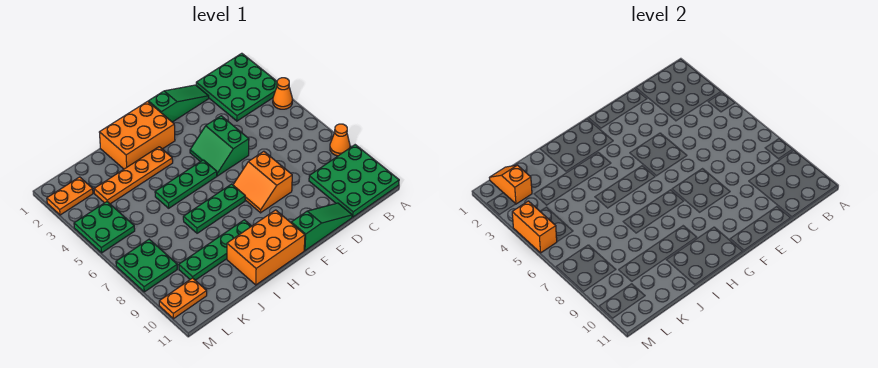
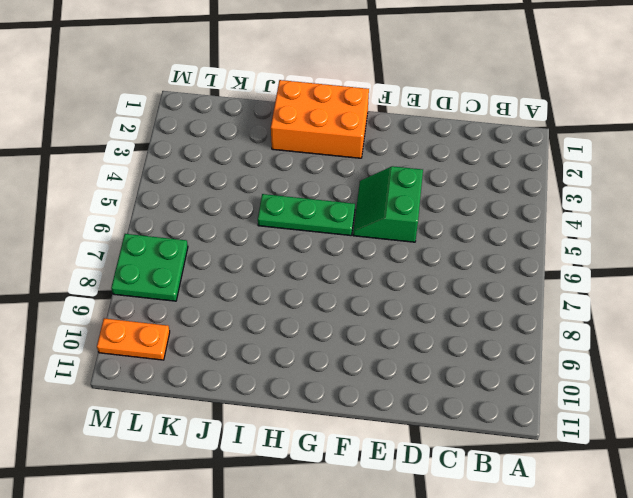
none -> green 3x3 plate [196,53,277,121]
none -> orange 1x1 cone [273,78,293,109]
none -> orange 1x1 cone [330,124,350,156]

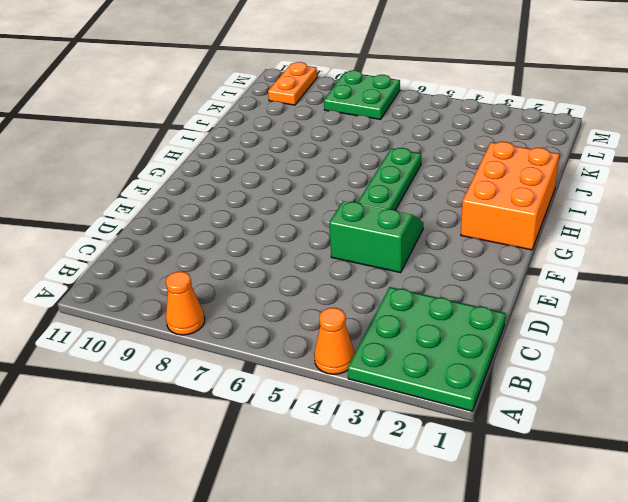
none -> green 3x3 plate [309,145,399,217]
none -> green 1x3 slope [148,85,209,122]
none -> green 1x3 slope [291,203,352,251]

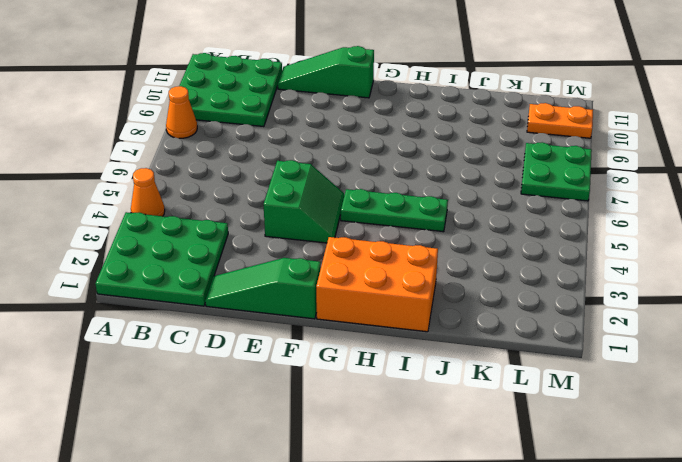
none -> orange 2x2 slope [233,151,292,213]
none -> green 1x3 plate [183,184,245,233]
none -> orange 2x3 brick [227,210,305,285]

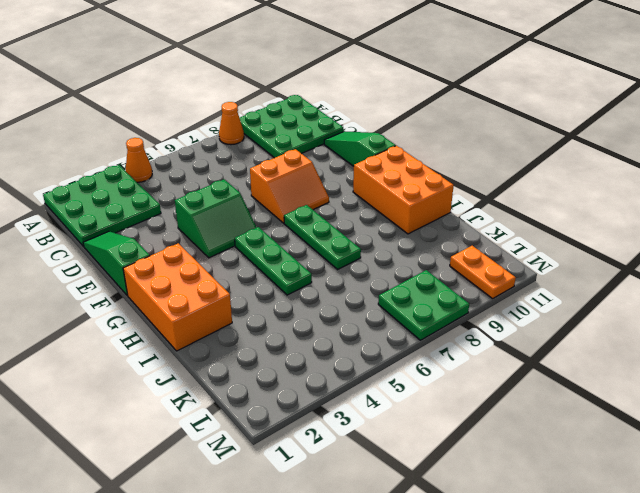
none -> orange 1x4 plate [94,147,173,204]
none -> green 1x4 plate [179,220,251,280]
none -> orange 1x2 plate [47,177,93,215]

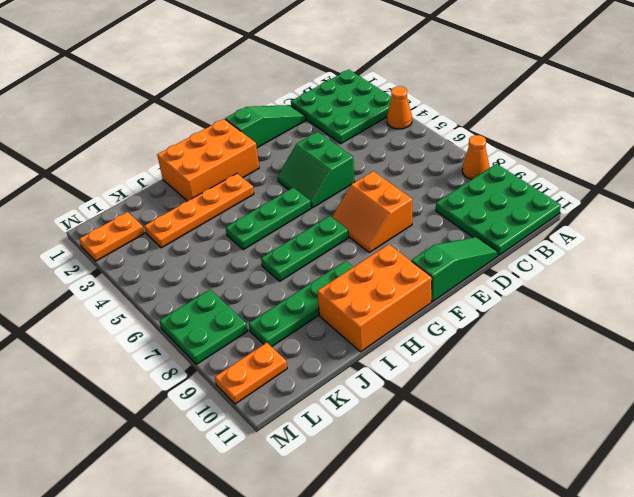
none -> green 2x2 plate [74,202,135,253]
none -> orange 1x2 slope [489,165,532,204]
none -> orange 1x2 brick [512,201,557,253]

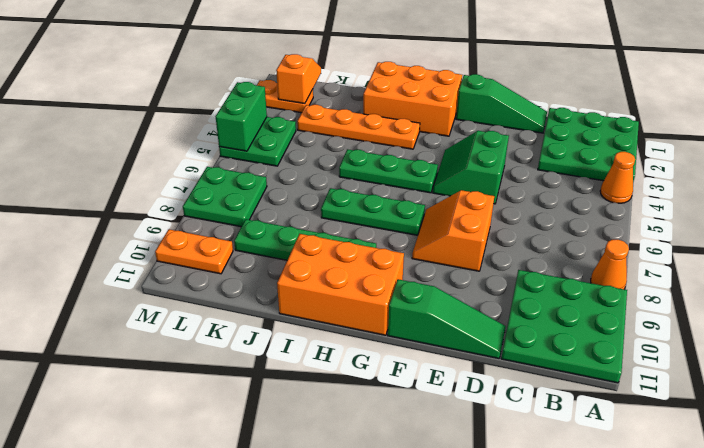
green 1x2 brick [216,82,267,151] -> orange 1x2 brick [512,201,557,253]

